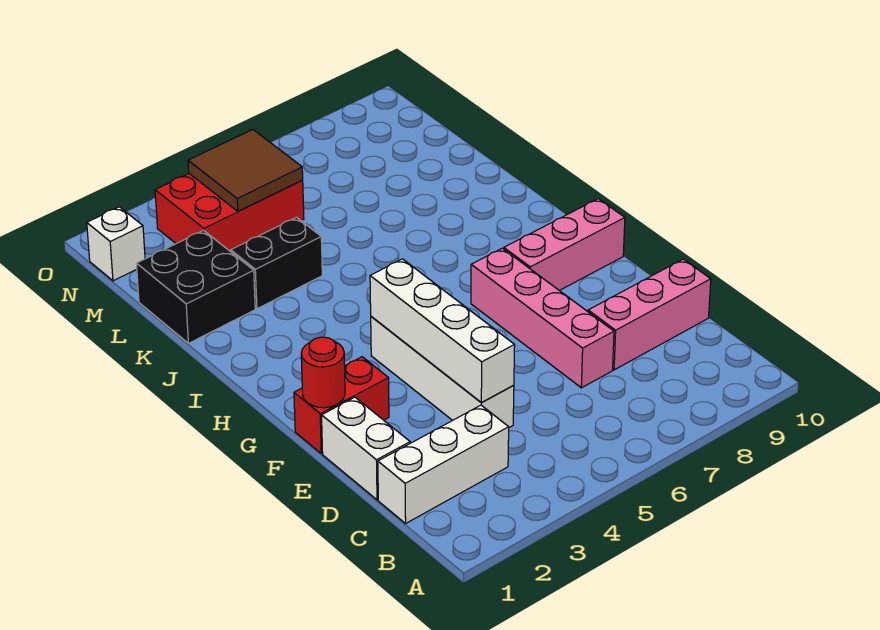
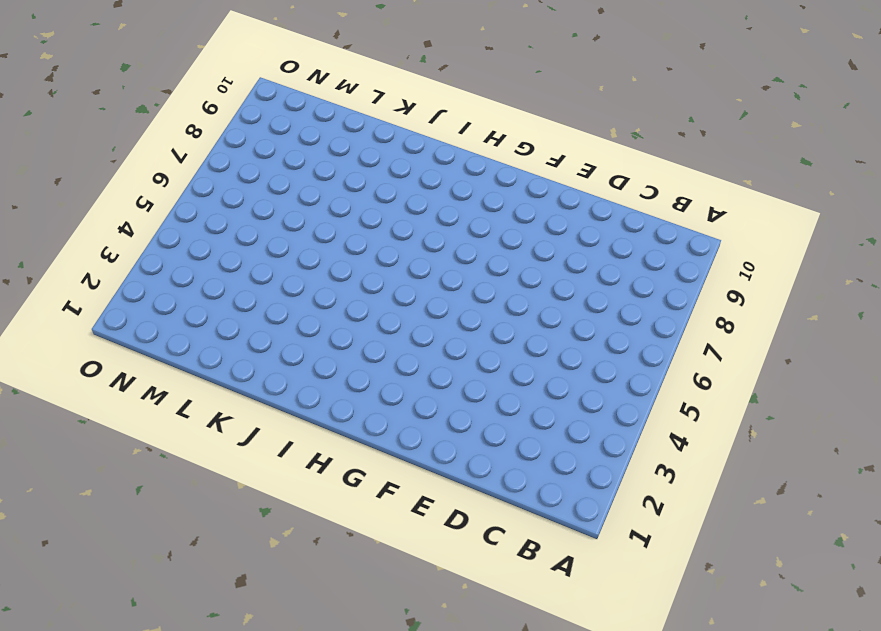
none -> white 1x3 brick [378,405,509,523]
none -> white 1x2 brick [322,397,410,500]
none -> white 1x4 brick [371,316,514,427]

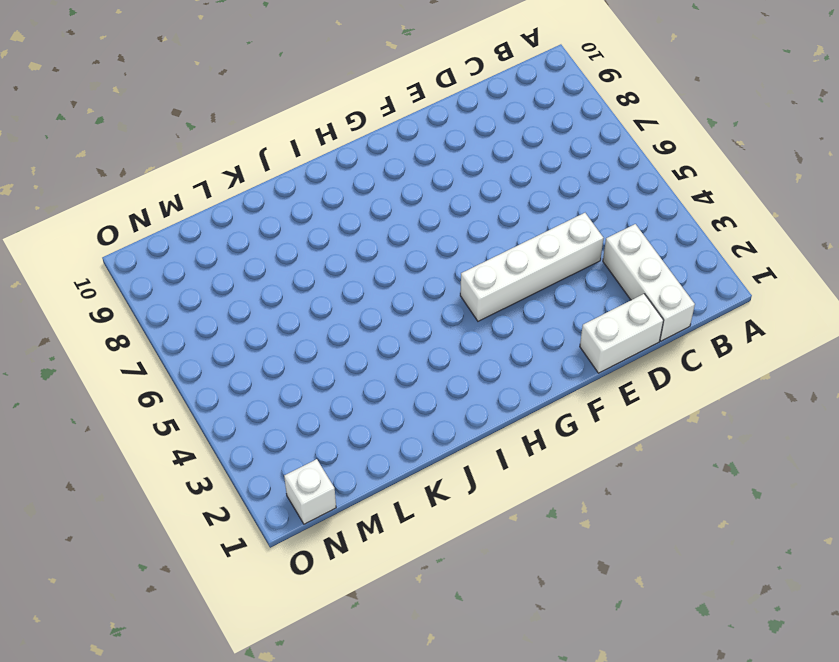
none -> pink 1x4 brick [471,248,614,388]
none -> pink 1x3 brick [588,259,711,370]
none -> red 1x2 brick [294,357,389,453]

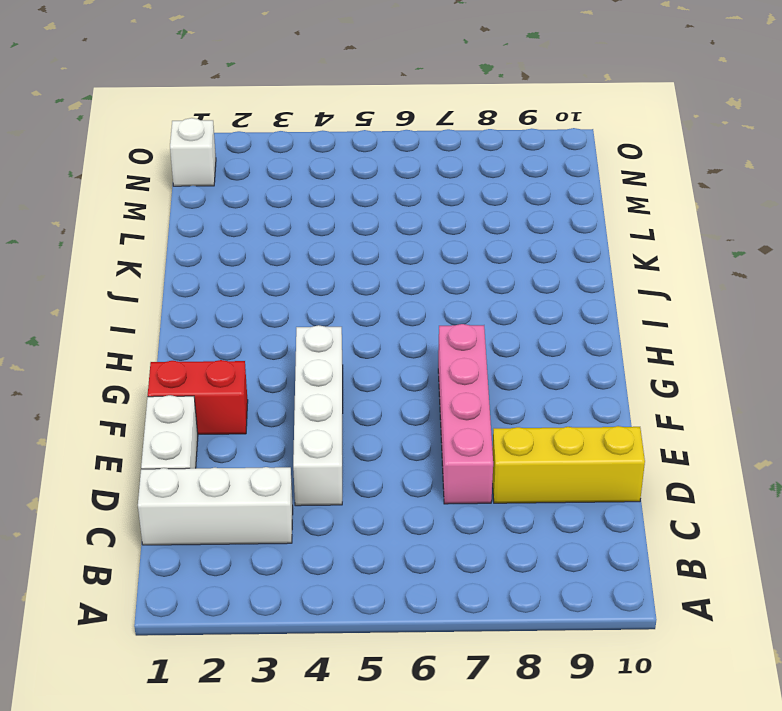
yellow 1x3 brick [492,426,645,503] -> pink 1x3 brick [588,259,711,370]
none -> pink 1x3 brick [504,199,625,290]
none -> black 2x2 brick [136,230,255,343]
none -> black 1x2 brick [231,217,322,309]

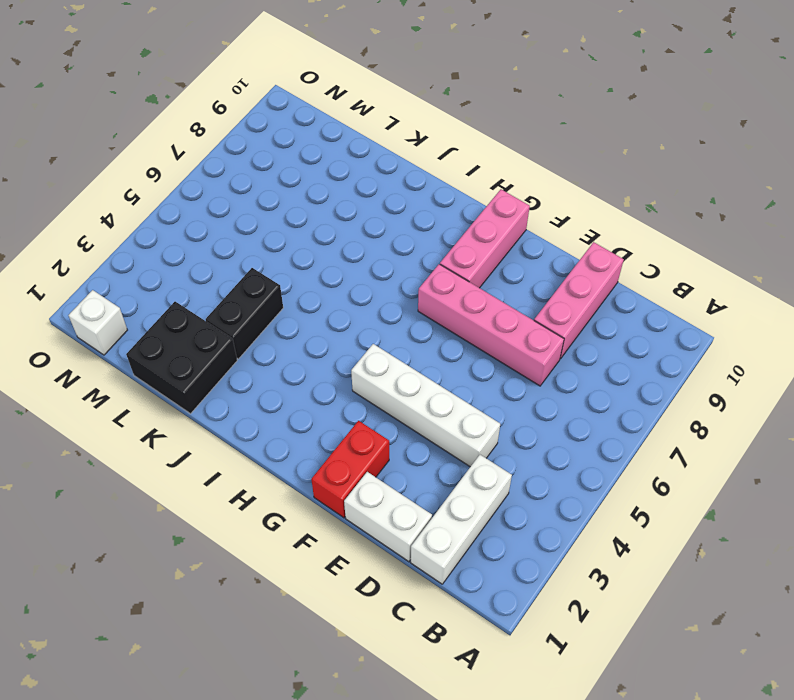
none -> red 2x3 brick [155,174,304,252]
none -> white 1x4 brick [370,259,515,402]
none -> red 1x1 round brick [301,337,345,408]

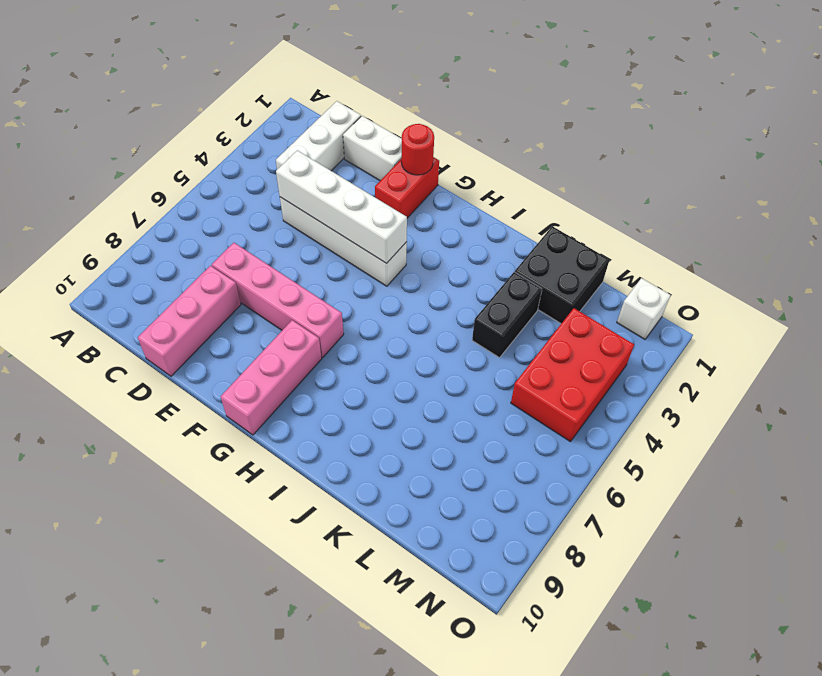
none -> brown 2x2 tile [188,130,303,211]

